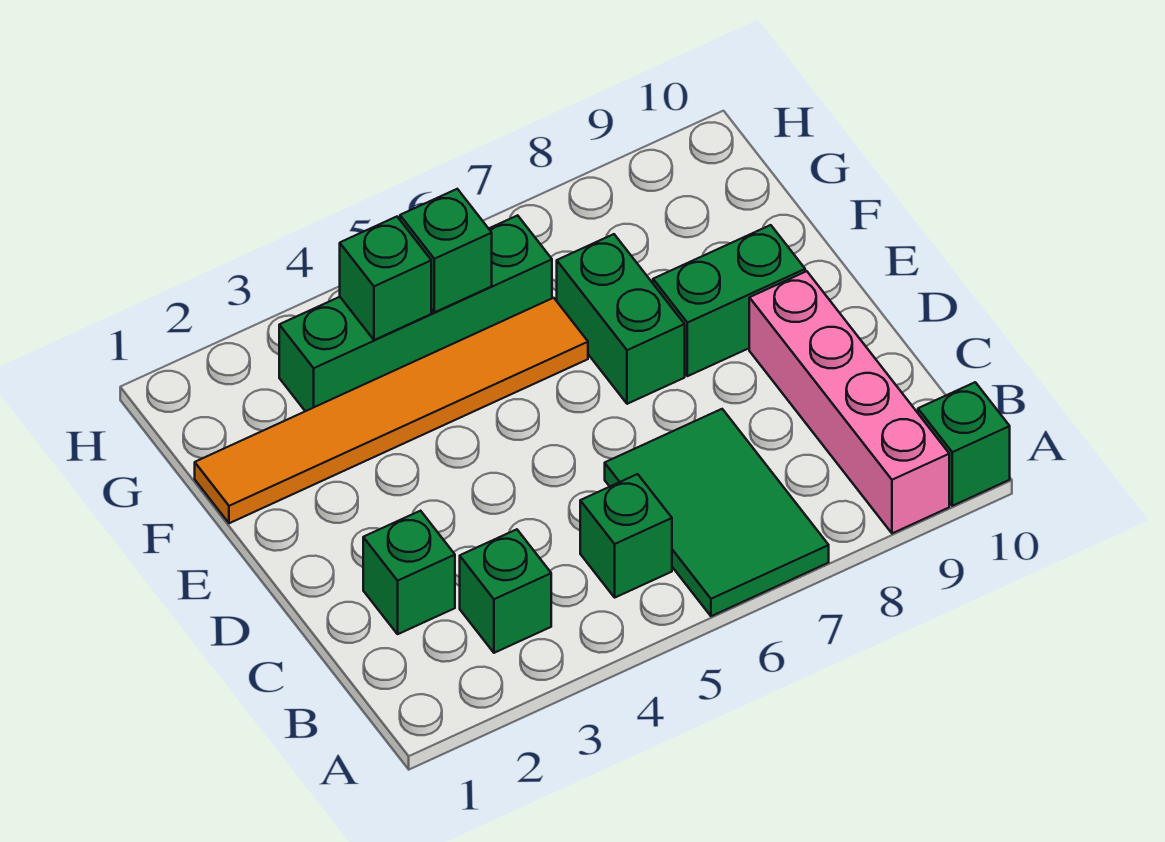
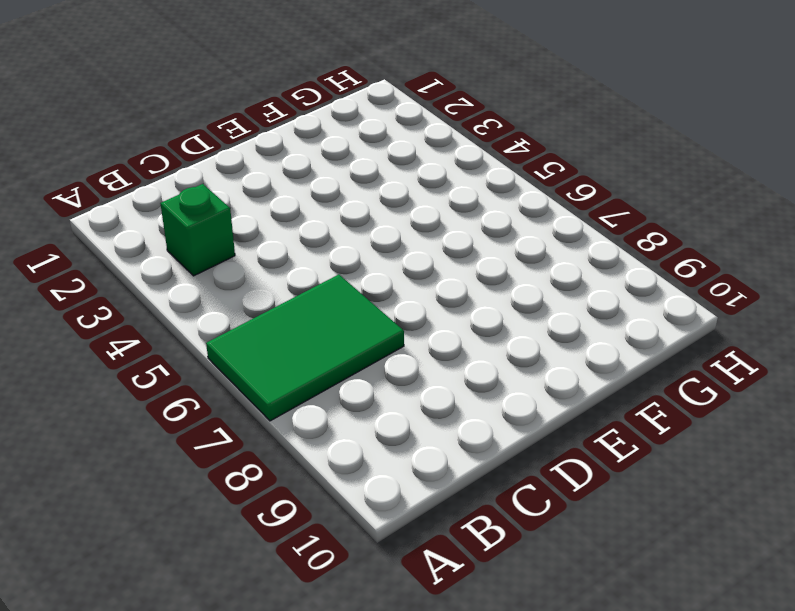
none -> pink 1x4 brick [749,271,949,533]
none -> green 1x1 brick [918,382,1010,506]
none -> green 1x1 brick [580,474,672,597]

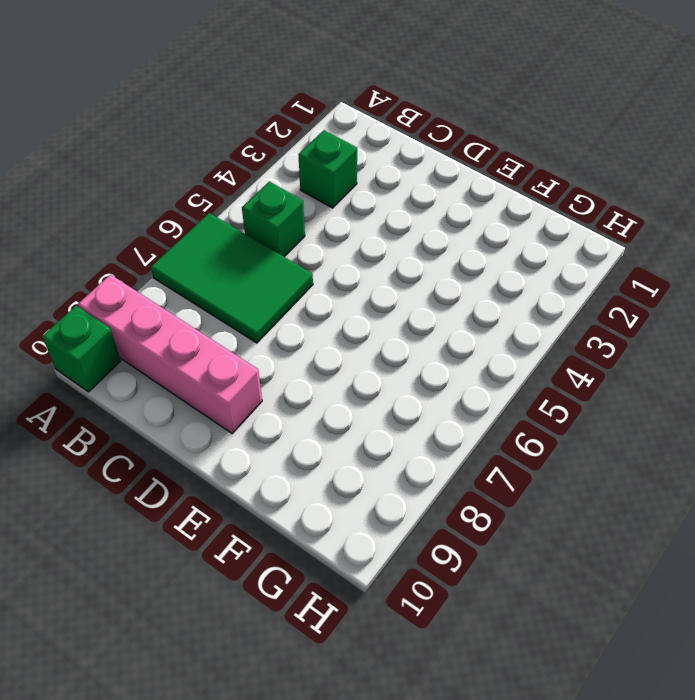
none -> green 1x1 brick [363,511,455,634]
none -> green 1x2 brick [557,234,685,404]
none -> green 1x2 brick [653,225,805,376]

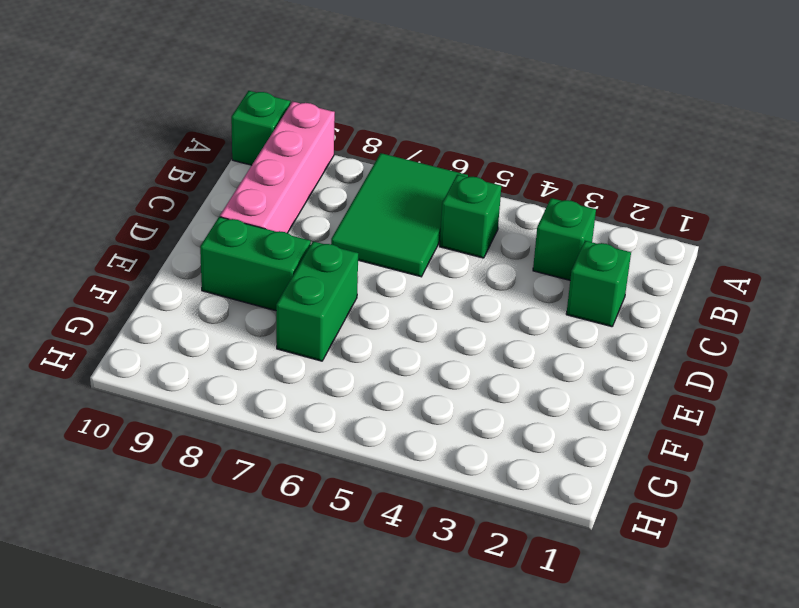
none -> orange 1x6 tile [195,298,588,523]
none -> green 1x4 brick [279,215,552,411]
none -> green 1x1 brick [340,217,431,340]

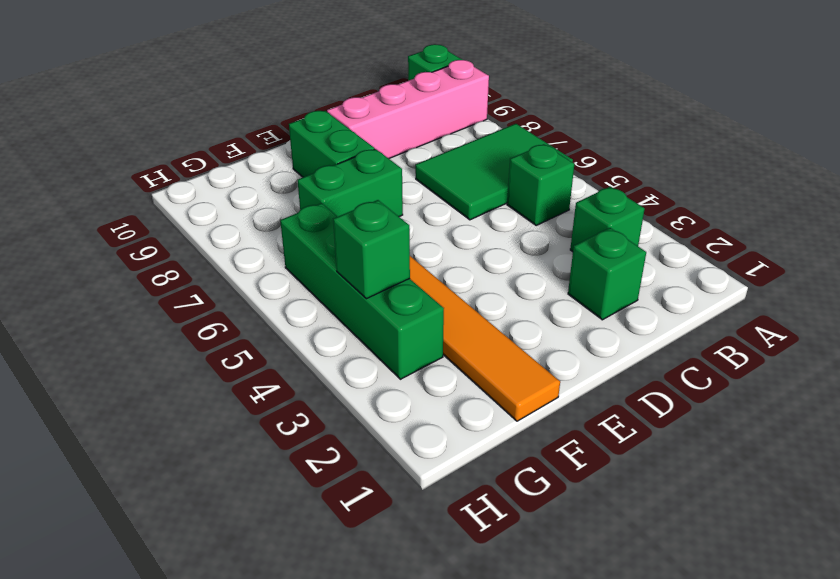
none -> green 1x1 brick [400,189,492,312]

